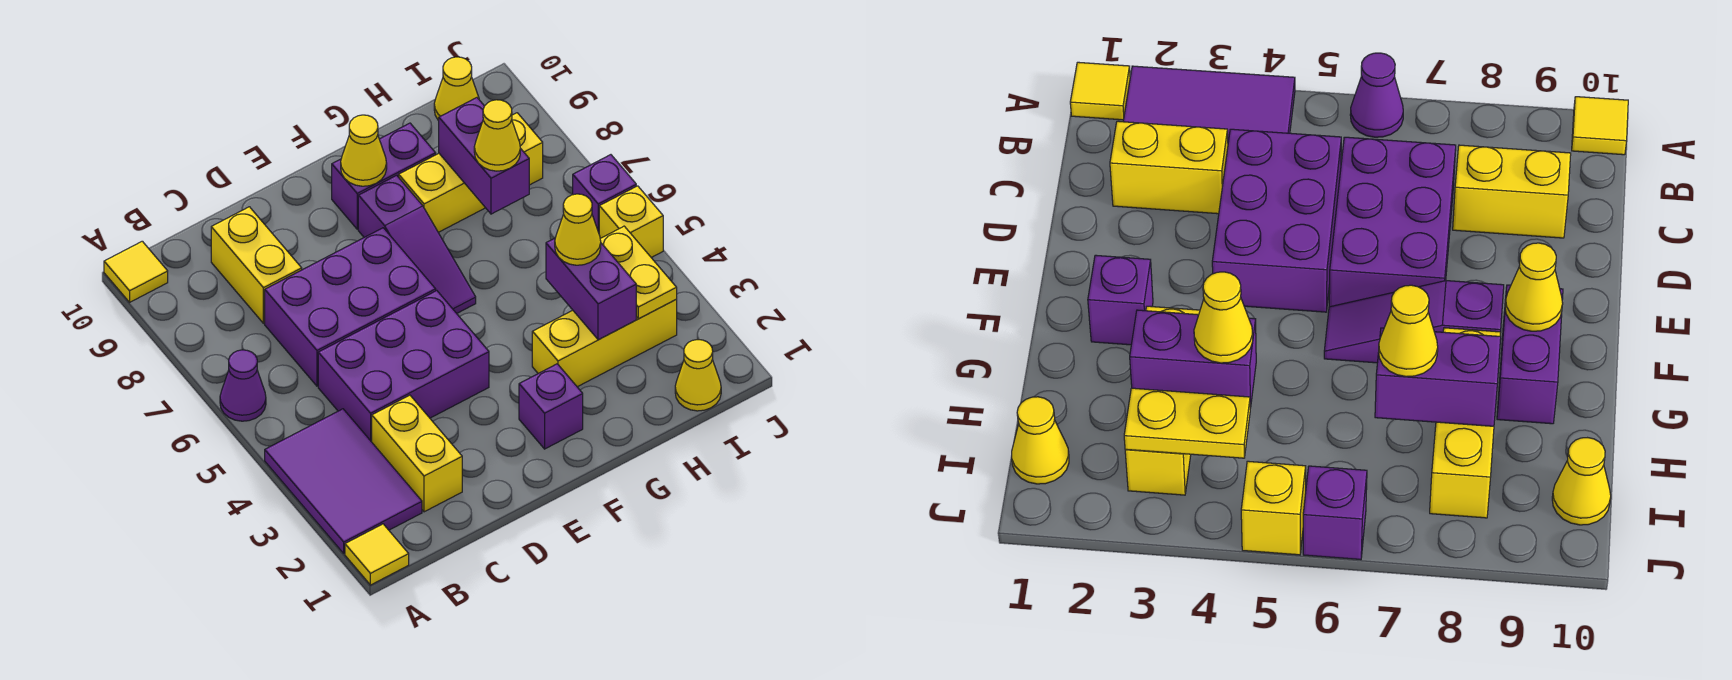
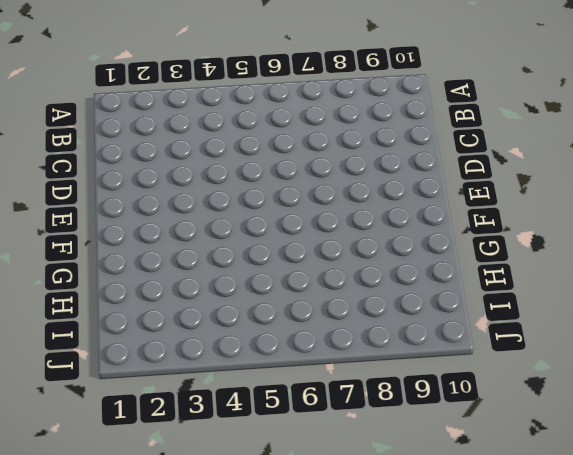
none -> yellow 1x1 tile [345,524,409,585]
none -> purple 2x3 tile [265,409,422,553]
none -> purple 1x1 cone [220,350,266,421]

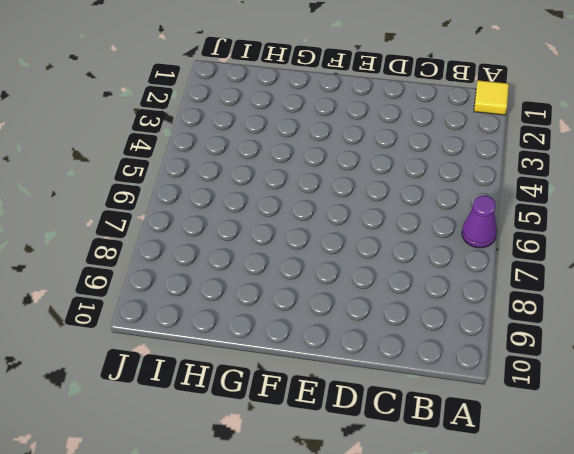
none -> purple 2x3 tile [265,409,422,553]
none -> yellow 1x1 tile [104,241,168,302]
none -> yellow 1x2 brick [372,395,462,512]

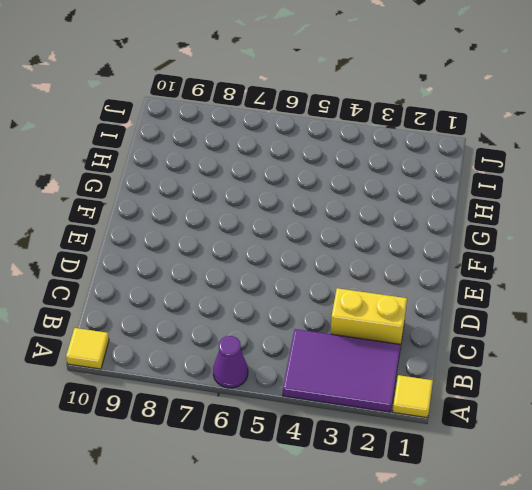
none -> purple 2x3 brick [318,291,489,442]
none -> purple 2x3 brick [265,228,436,386]
none -> yellow 1x2 brick [211,207,302,323]

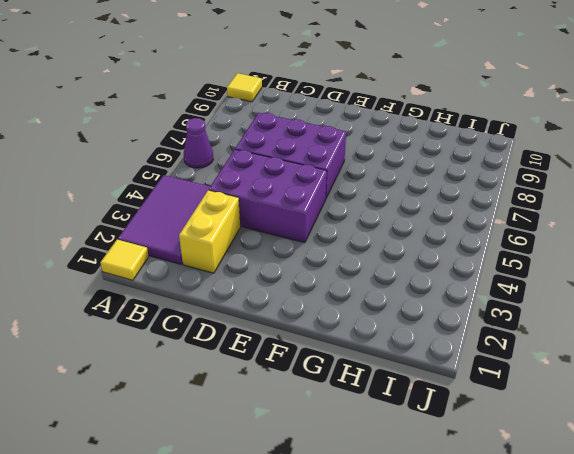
none -> yellow 1x2 brick [211,207,302,323]
none -> purple 1x1 brick [519,364,583,449]
none -> purple 1x3 slope [358,175,476,313]

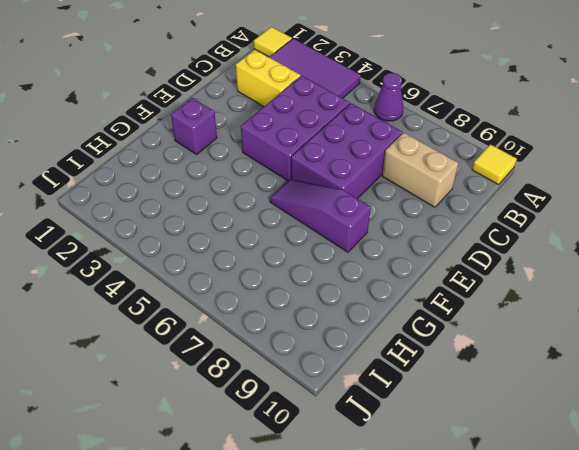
tan 1x2 brick [382,133,458,207] -> yellow 1x2 brick [211,207,302,323]
none -> purple 1x2 brick [332,123,436,229]
none -> yellow 1x3 brick [532,300,677,387]
none -> yellow 1x3 brick [399,113,543,232]

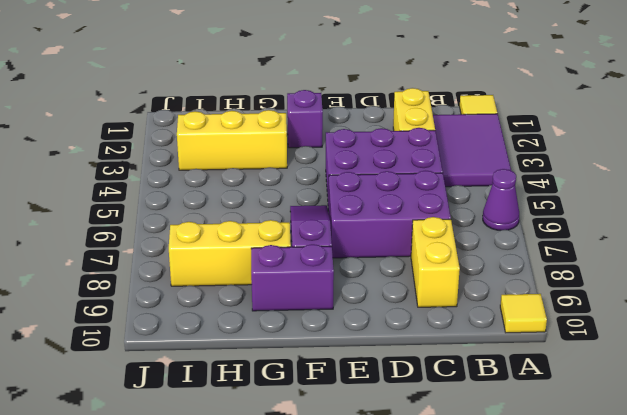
none -> yellow 1x1 cone [675,340,721,411]
none -> yellow 1x1 cone [434,57,479,121]
none -> yellow 1x1 brick [599,186,663,258]

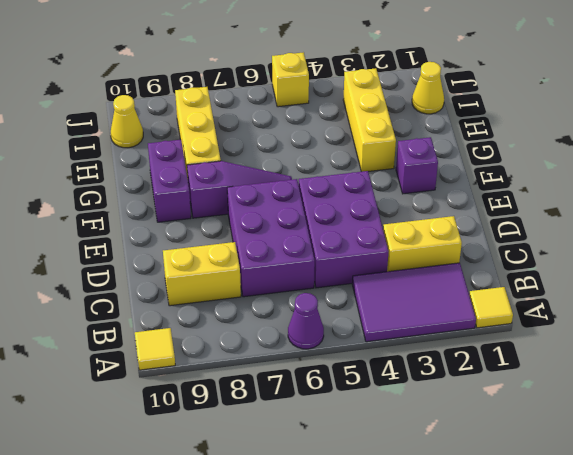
none -> purple 1x1 brick [573,155,636,233]
none -> yellow 1x1 cone [341,115,387,186]
none -> purple 1x2 brick [546,238,636,340]

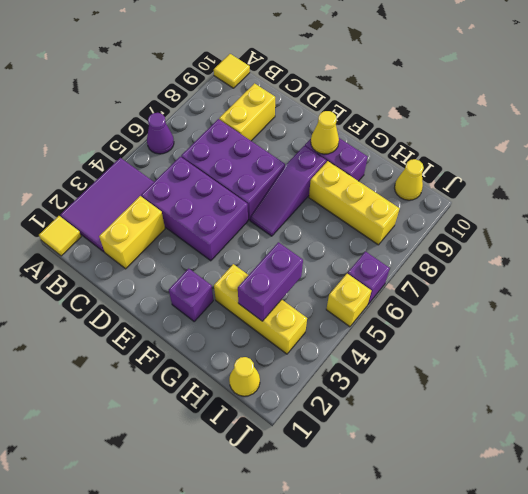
none -> purple 1x2 brick [439,98,529,214]
none -> yellow 1x2 plate [600,226,677,319]
none -> yellow 1x1 cone [555,194,601,265]

